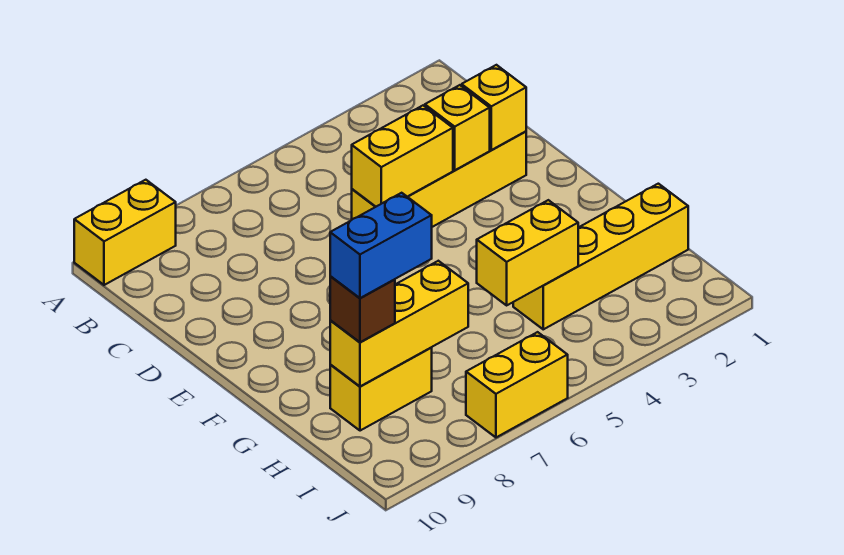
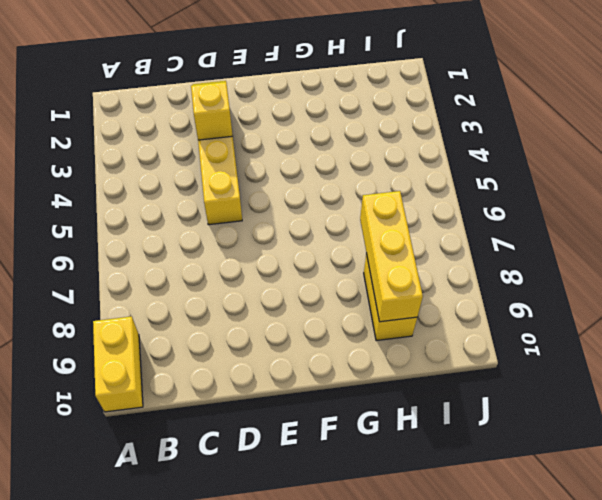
none -> yellow 1x4 brick [513,184,688,329]
none -> yellow 1x2 brick [466,332,568,437]
none -> yellow 1x1 brick [462,65,526,150]

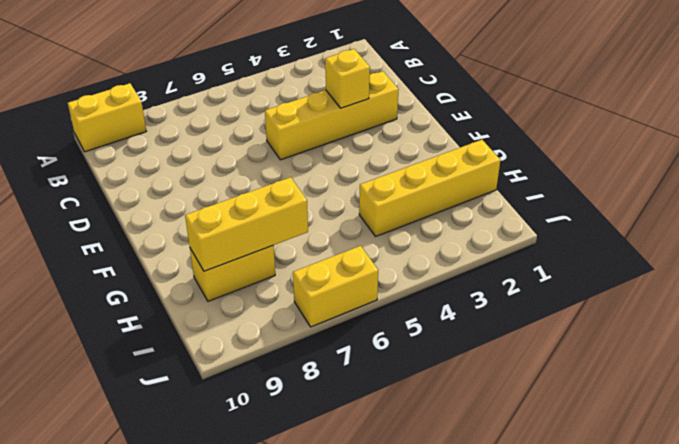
none -> yellow 1x1 brick [462,65,526,150]
none -> yellow 1x2 brick [352,106,453,207]
none -> yellow 1x2 brick [477,200,578,305]

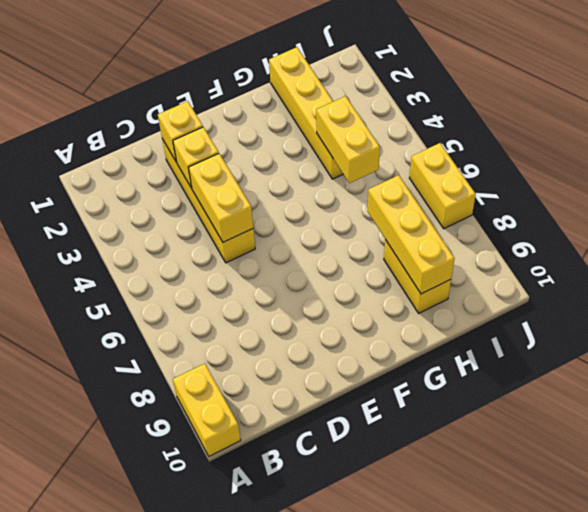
none -> brown 1x1 brick [330,276,395,342]
none -> blue 1x2 brick [330,193,432,298]

